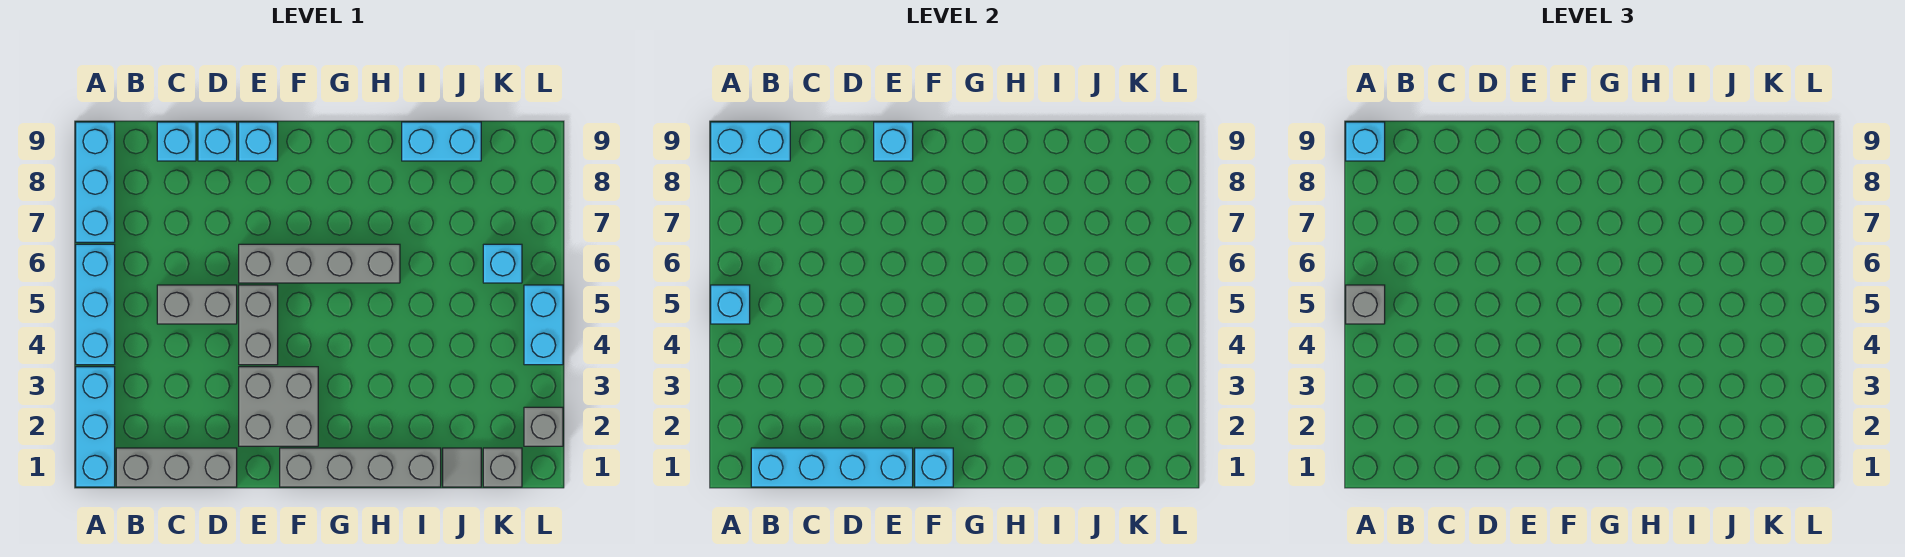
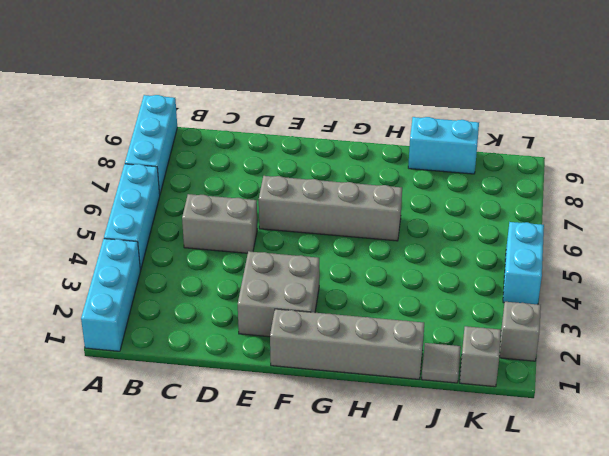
none -> grey 1x3 brick [116,448,237,487]
none -> cyan 1x1 brick [157,122,196,161]
none -> cyan 1x1 brick [198,122,237,161]

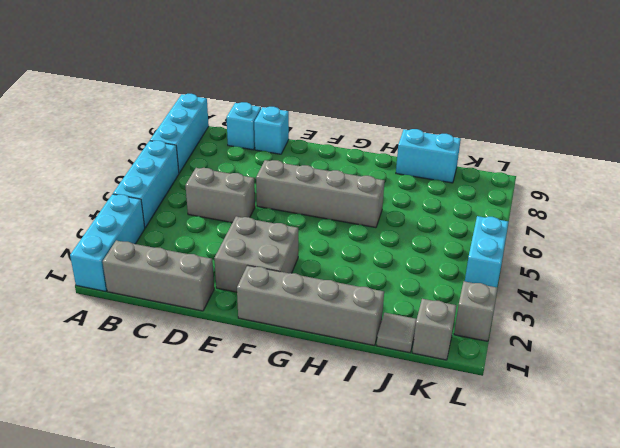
none -> grey 1x2 brick [239,285,278,365]
none -> cyan 1x1 brick [239,122,278,161]
none -> cyan 1x1 brick [483,244,522,283]

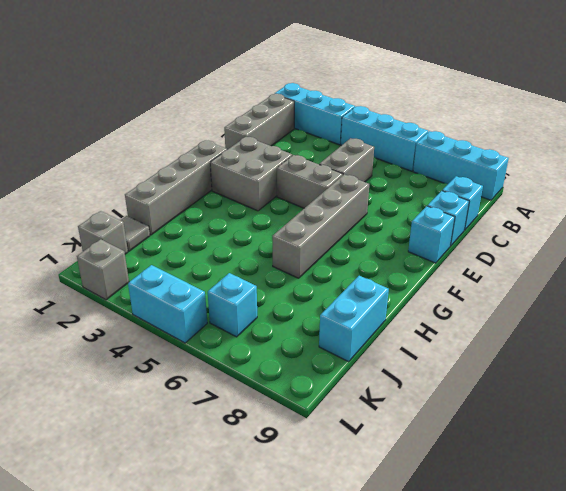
none -> cyan 1x1 brick [711,285,750,324]
none -> cyan 1x2 brick [711,122,790,161]
none -> cyan 1x4 brick [751,448,913,487]

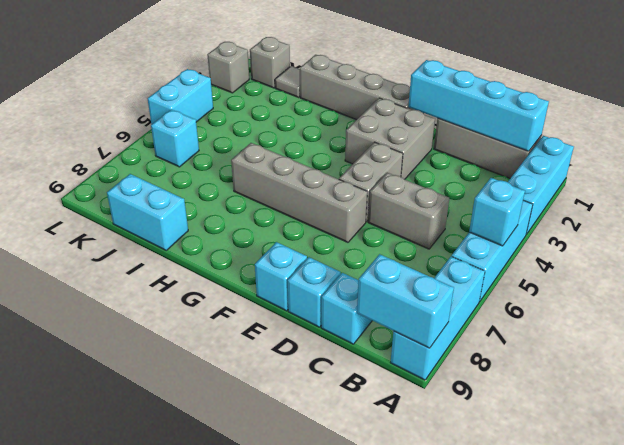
none -> cyan 1x1 brick [874,122,913,161]
none -> cyan 1x1 brick [915,448,953,487]
none -> grey 1x1 brick [1346,285,1385,324]

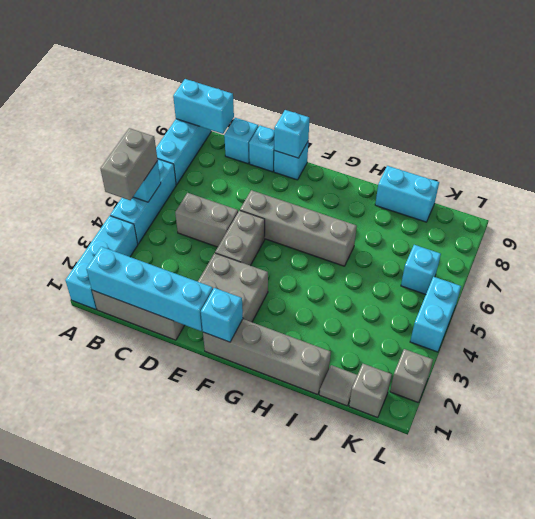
grey 1x2 brick [100,128,158,200] -> grey 1x1 brick [1346,285,1385,324]
none -> cyan 1x1 brick [1346,122,1385,161]

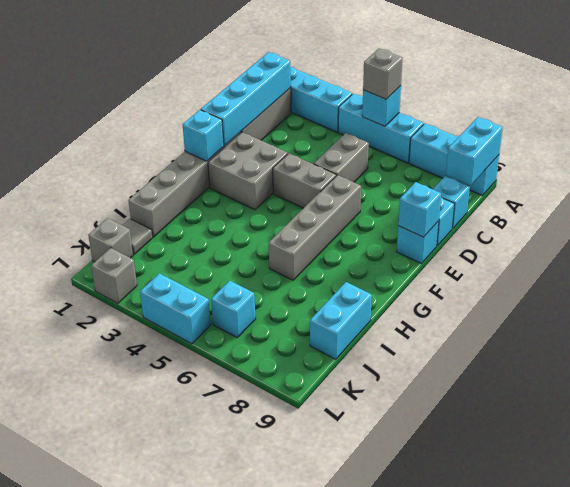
none -> cyan 1x1 brick [1346,122,1385,161]

